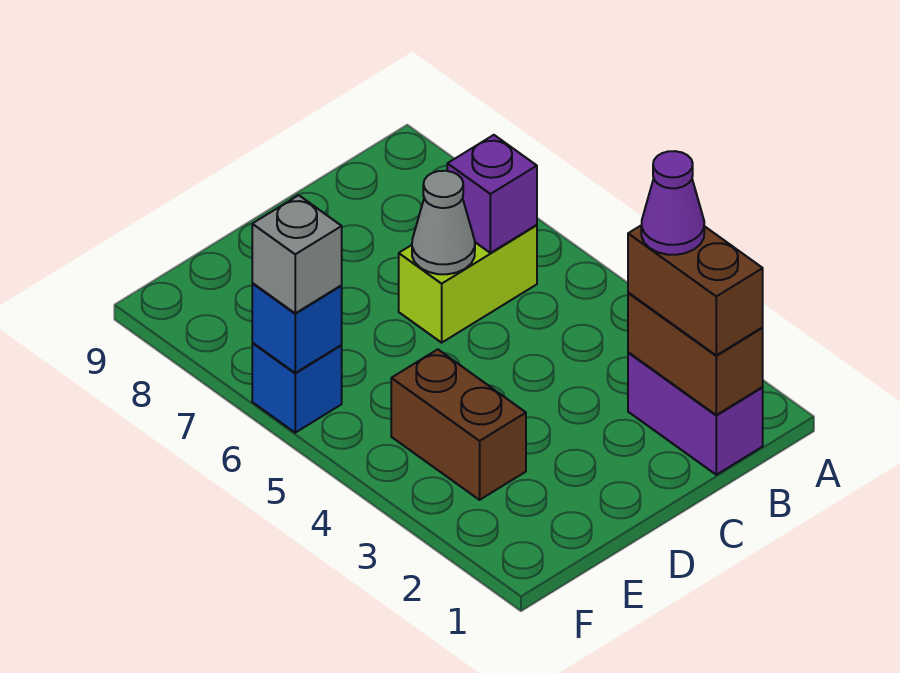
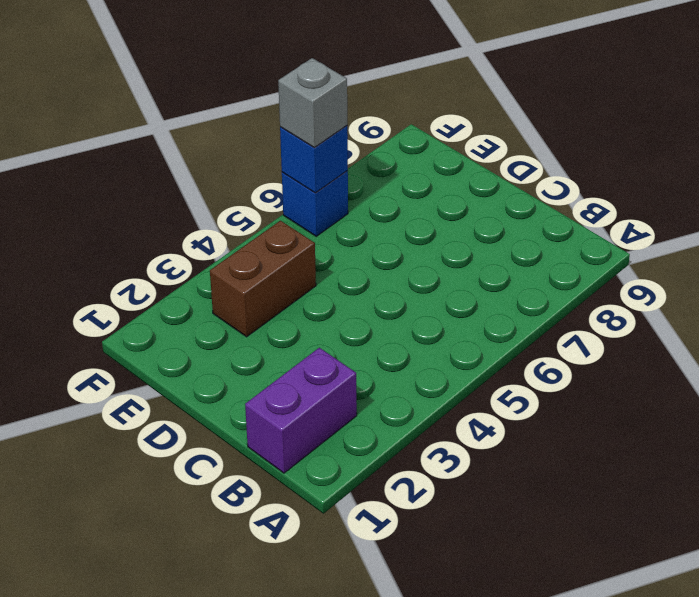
none -> lime 1x2 brick [399,225,537,343]
none -> brown 1x2 brick [628,293,763,415]

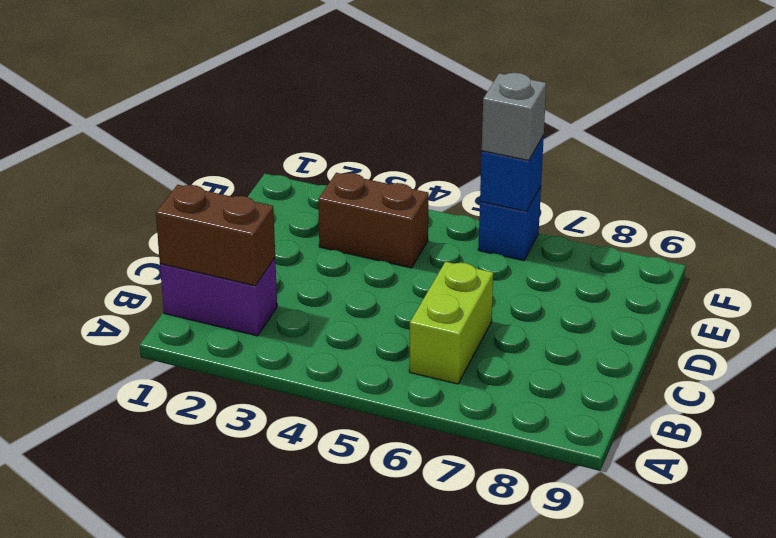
none -> purple 1x1 brick [447,135,537,253]
none -> grey 1x1 cone [412,171,475,274]

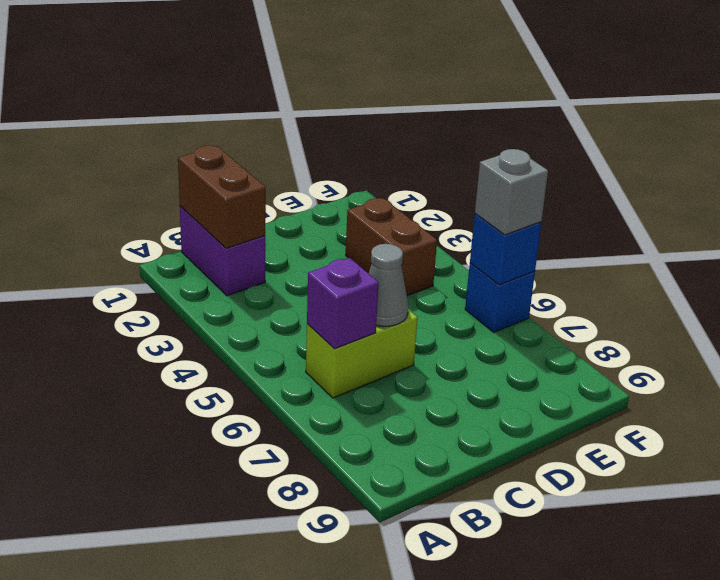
none -> brown 1x2 brick [628,225,763,355]
none -> purple 1x1 cone [641,151,704,255]

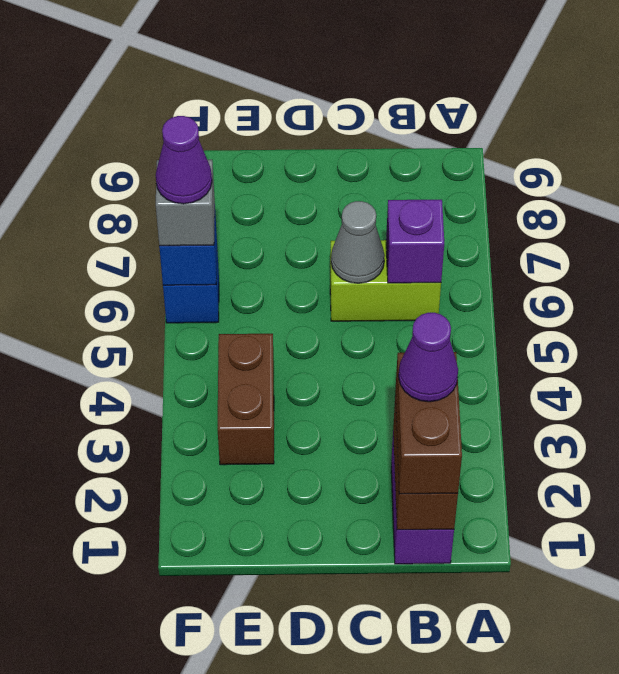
purple 1x1 cone [156,116,212,204] -> none

